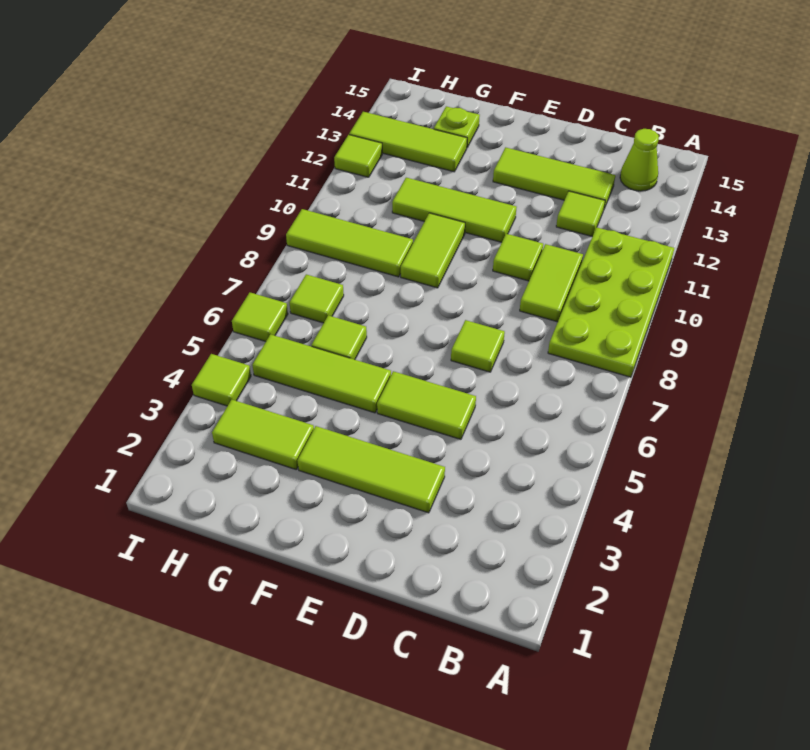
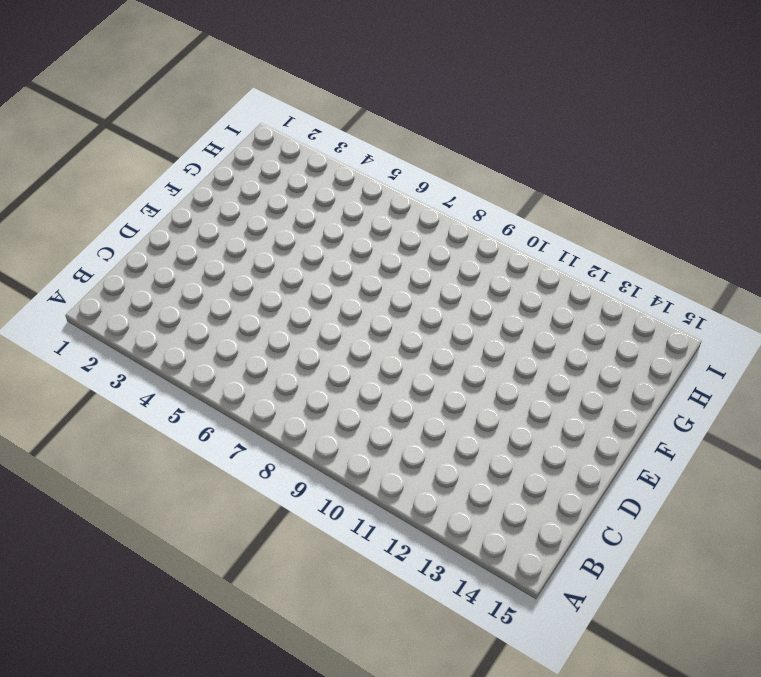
none -> lime 2x4 plate [548,227,674,377]
none -> lime 1x1 cone [620,129,659,191]
none -> lime 1x2 tile [520,244,583,322]

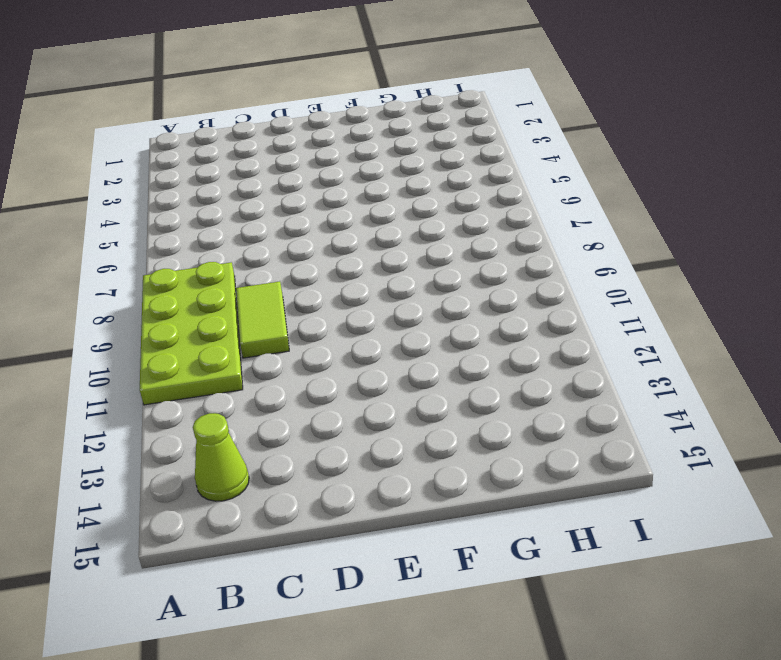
none -> lime 1x1 tile [556,191,605,237]
none -> lime 1x3 tile [493,147,615,209]
none -> lime 1x3 tile [297,426,445,513]

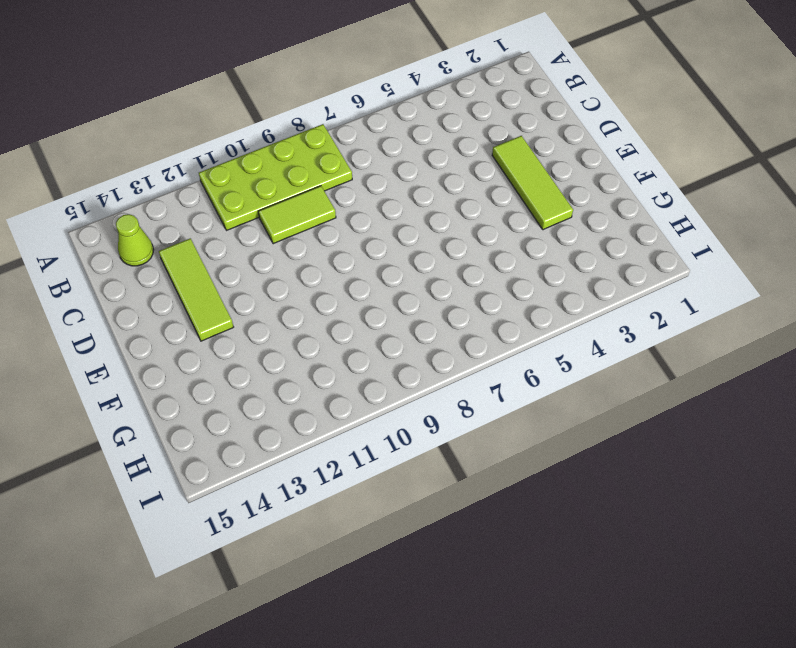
none -> lime 1x1 tile [556,191,605,237]
none -> lime 1x2 tile [377,371,476,439]
none -> lime 1x1 tile [451,320,505,372]

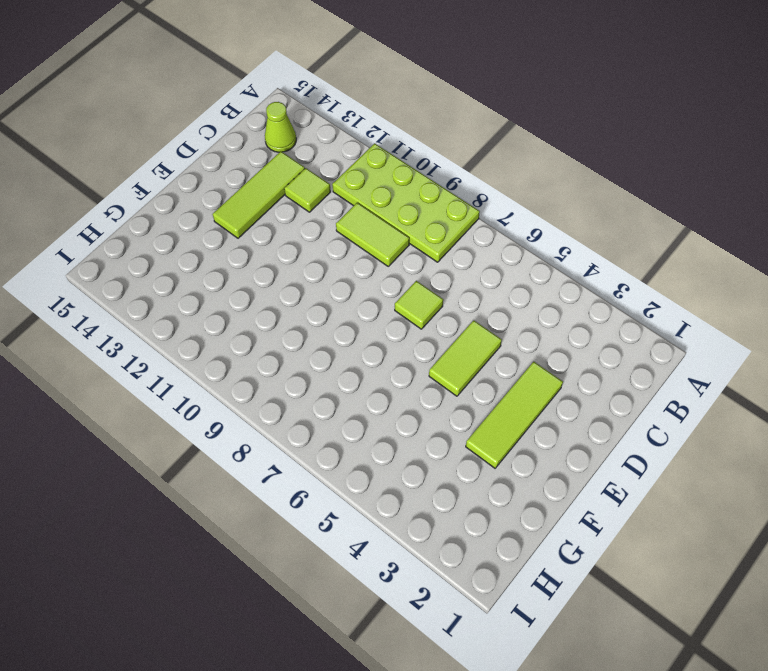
none -> lime 1x1 tile [493,234,543,281]
none -> lime 1x3 tile [392,178,517,242]
none -> lime 1x3 tile [252,334,391,413]

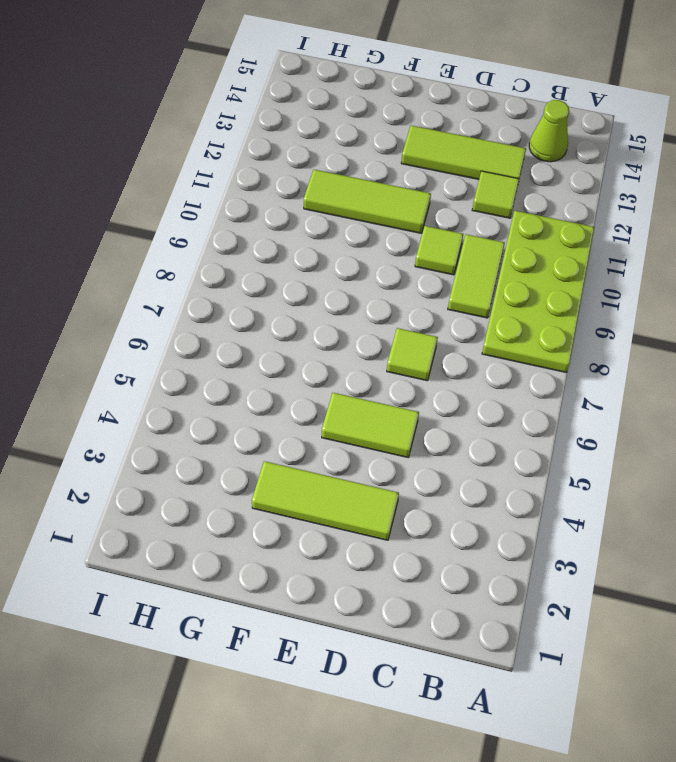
none -> lime 1x3 tile [252,334,391,413]
none -> lime 1x2 tile [401,213,465,288]
none -> lime 1x2 tile [212,400,314,470]

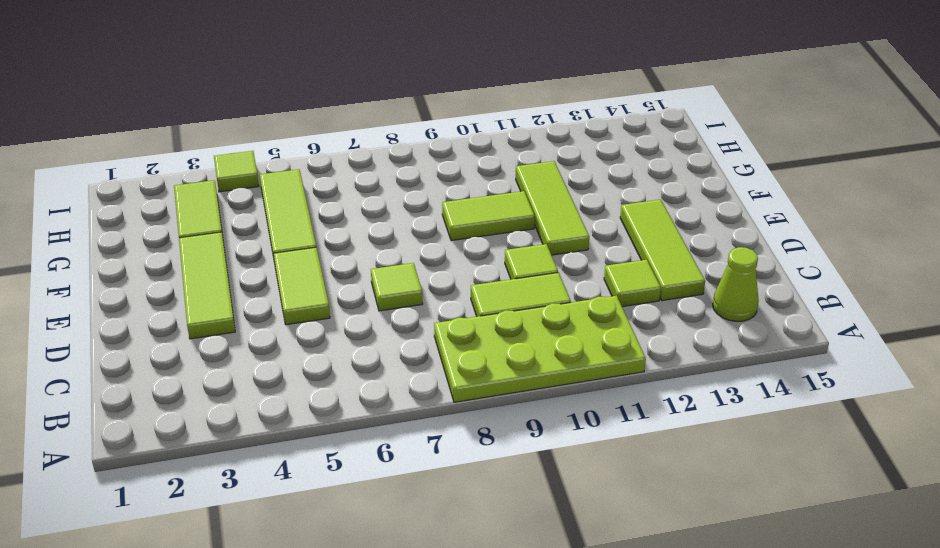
none -> lime 1x1 tile [311,315,367,360]
none -> lime 1x3 tile [286,209,413,277]
none -> lime 1x3 tile [349,112,467,172]

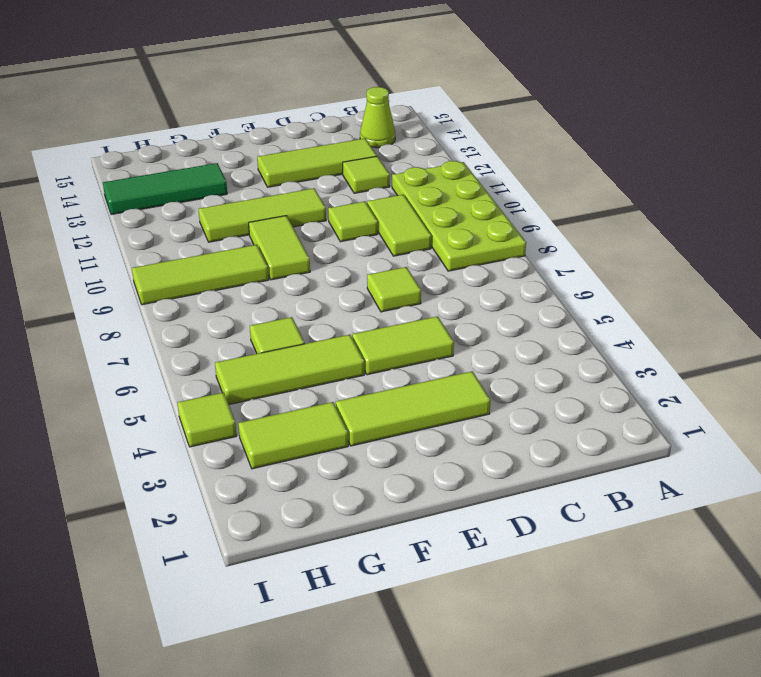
green 1x3 tile [103,163,227,215] -> lime 1x3 tile [349,112,467,172]
none -> lime 1x1 plate [434,106,480,147]
none -> lime 1x1 tile [289,274,344,323]
none -> lime 1x1 tile [232,293,288,342]

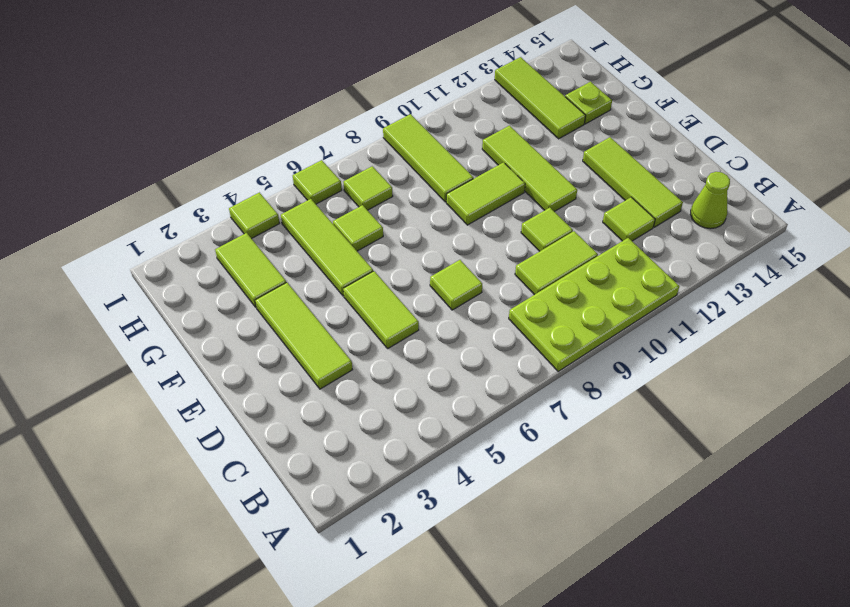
none -> lime 1x1 tile [334,135,382,177]

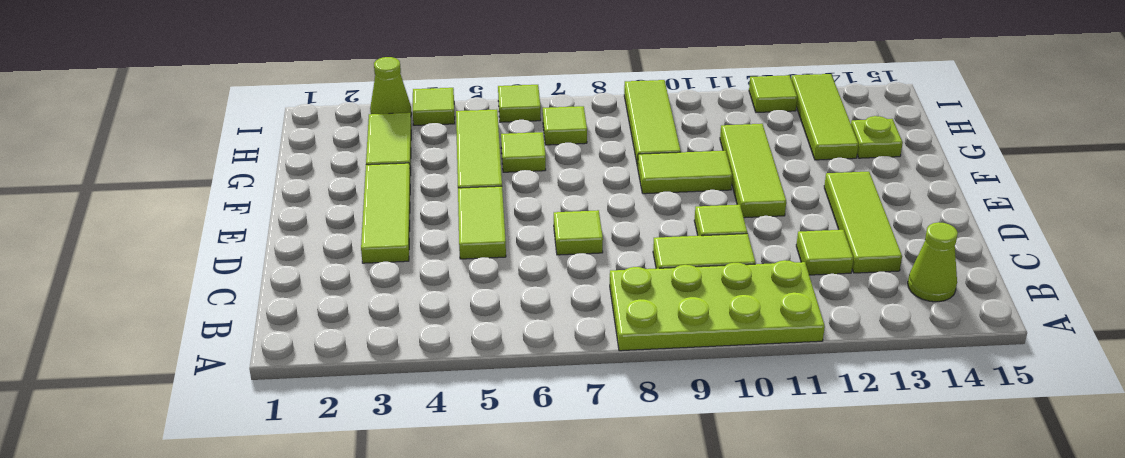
lime 1x1 cone [370,57,412,115] -> none

